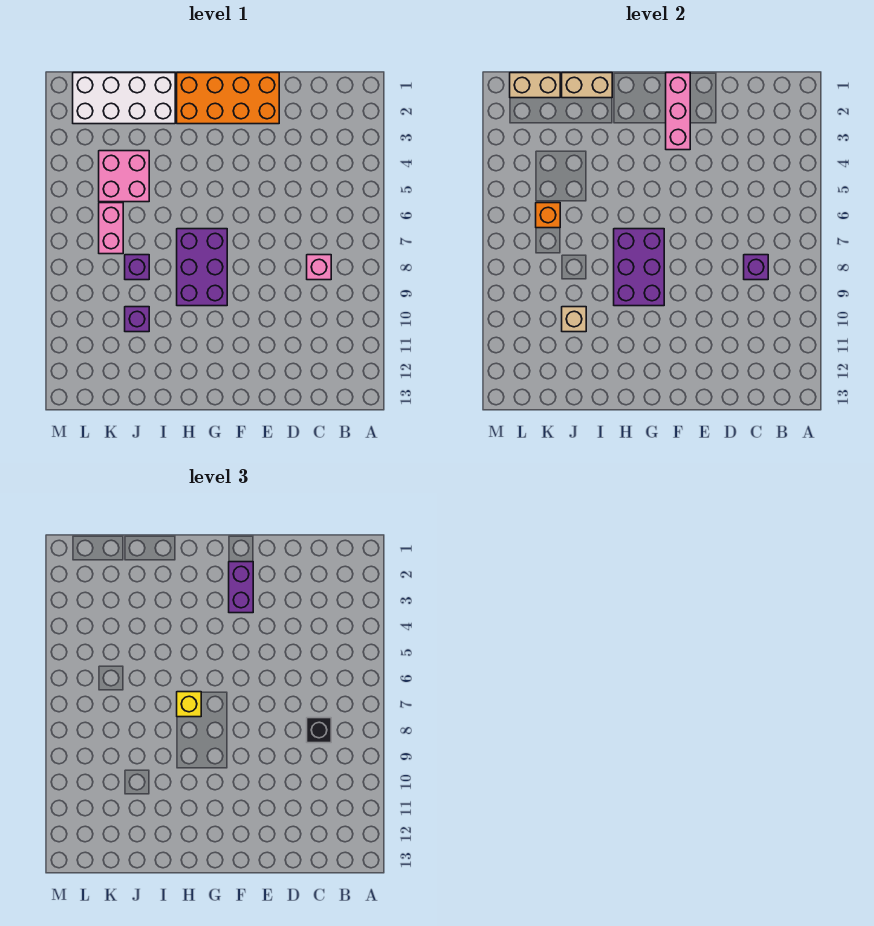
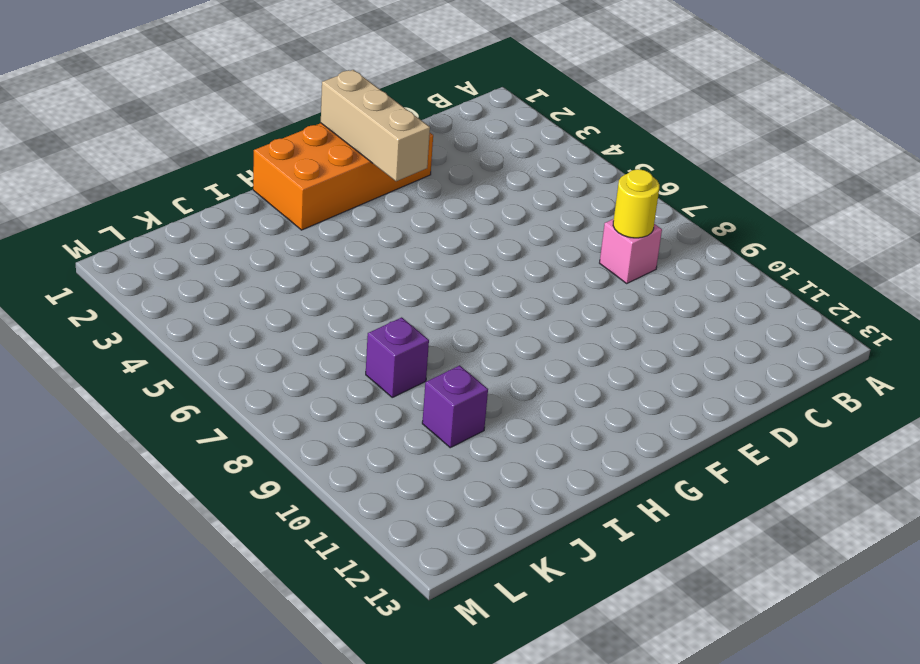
yellow 1x1 round brick [613,169,659,238] -> purple 1x1 brick [744,255,768,280]
tan 1x3 brick [321,70,430,181] -> pink 1x3 brick [666,73,690,150]
none -> purple 2x3 brick [177,229,227,306]
none -> white 2x4 brick [73,73,175,124]
none -> pink 2x2 brick [99,151,149,202]

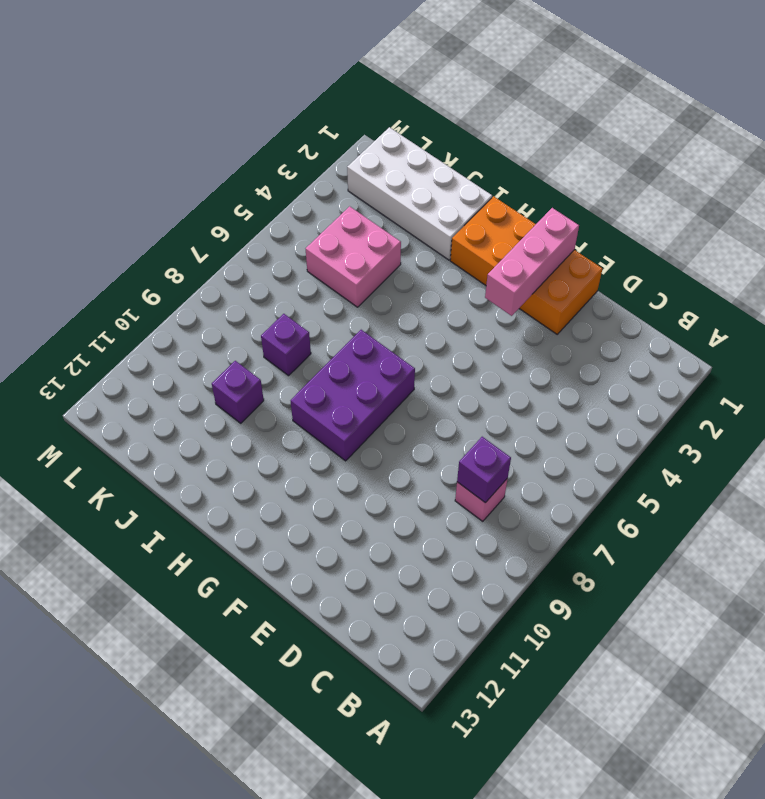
none -> pink 1x2 brick [99,203,123,254]
none -> purple 2x3 brick [614,229,664,306]
none -> tan 1x2 brick [562,73,612,98]

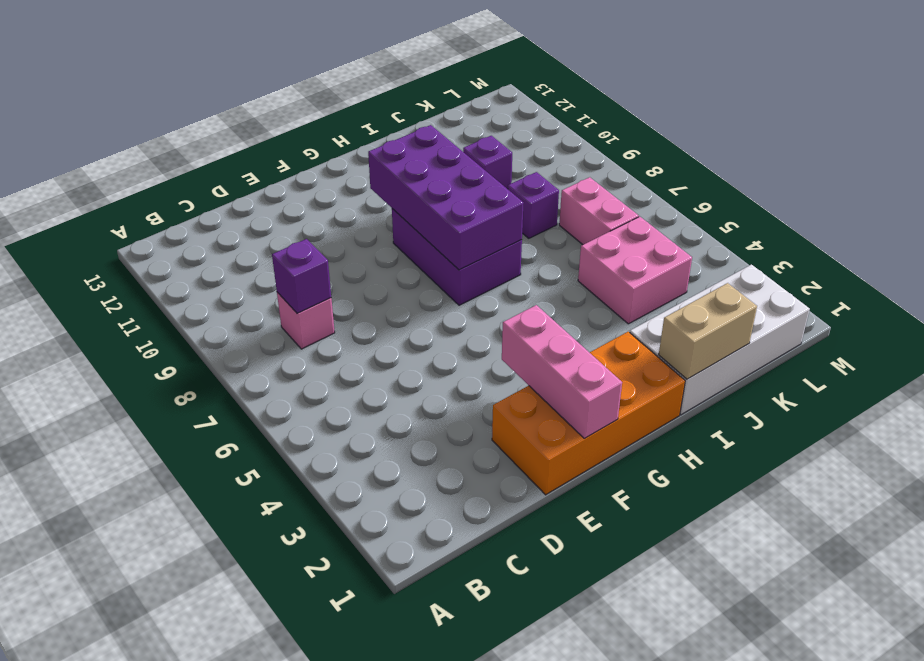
purple 2x4 brick [368,125,523,270] -> purple 2x3 brick [614,229,664,306]
none -> tan 1x1 brick [562,307,586,332]
none -> tan 1x2 brick [510,73,560,98]
none -> orange 1x1 brick [536,203,560,228]

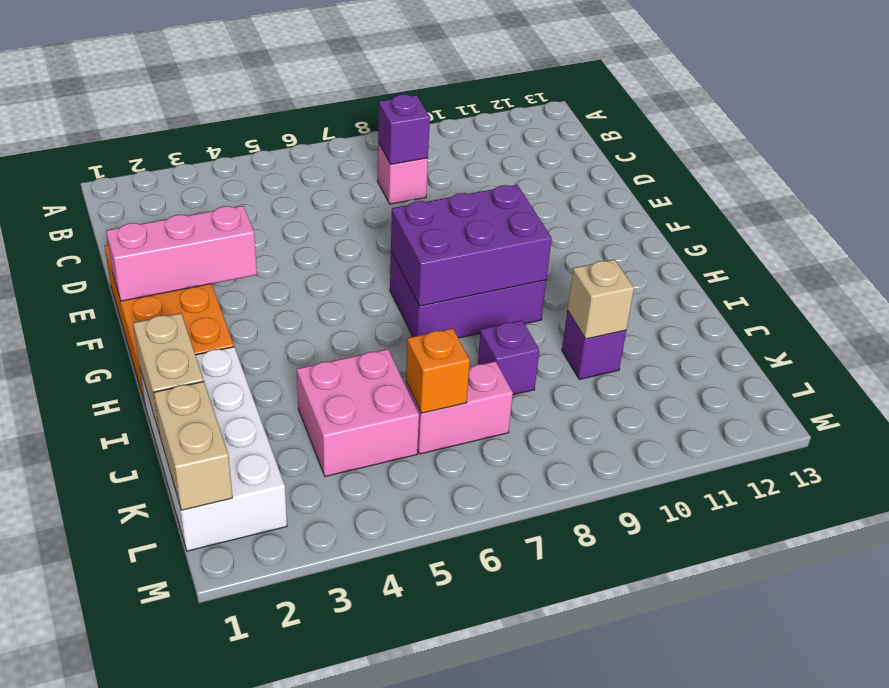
none -> black 1x1 brick [307,718,331,743]
none -> purple 1x2 brick [229,562,253,613]
none -> yellow 1x1 brick [177,692,201,717]

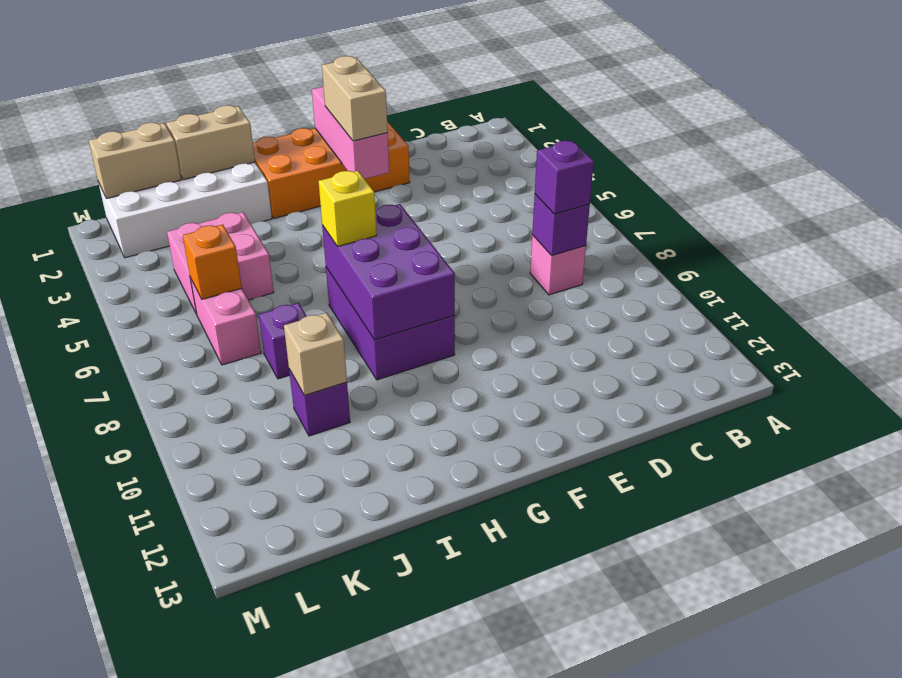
purple 1x1 brick [535,141,594,214] -> black 1x1 brick [307,718,331,743]
tan 1x2 brick [322,56,388,141] -> purple 1x2 brick [229,562,253,613]

